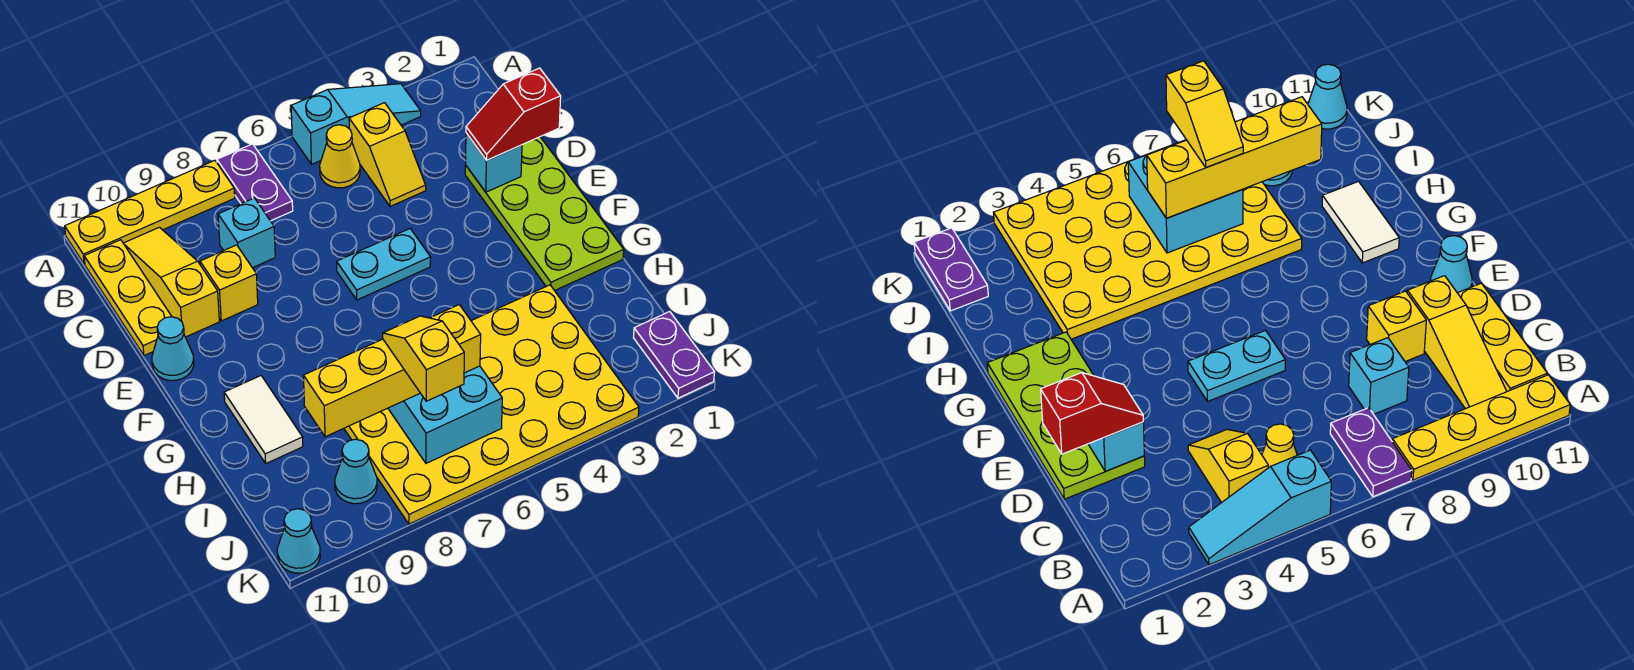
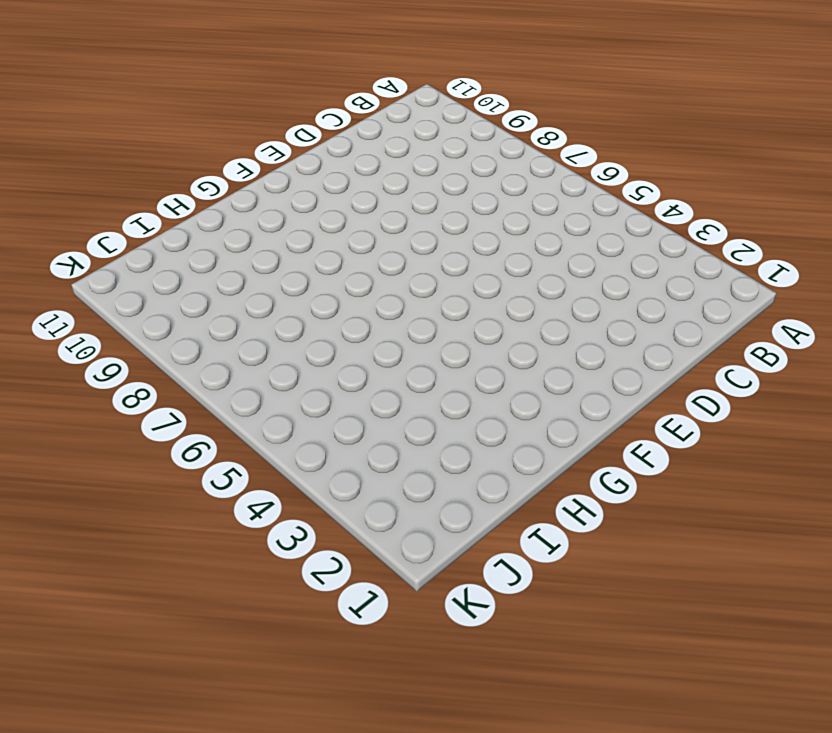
none -> cyan 1x3 slope [291,84,421,164]
none -> purple 1x2 plate [217,144,293,221]
none -> yellow 1x4 plate [65,160,235,264]

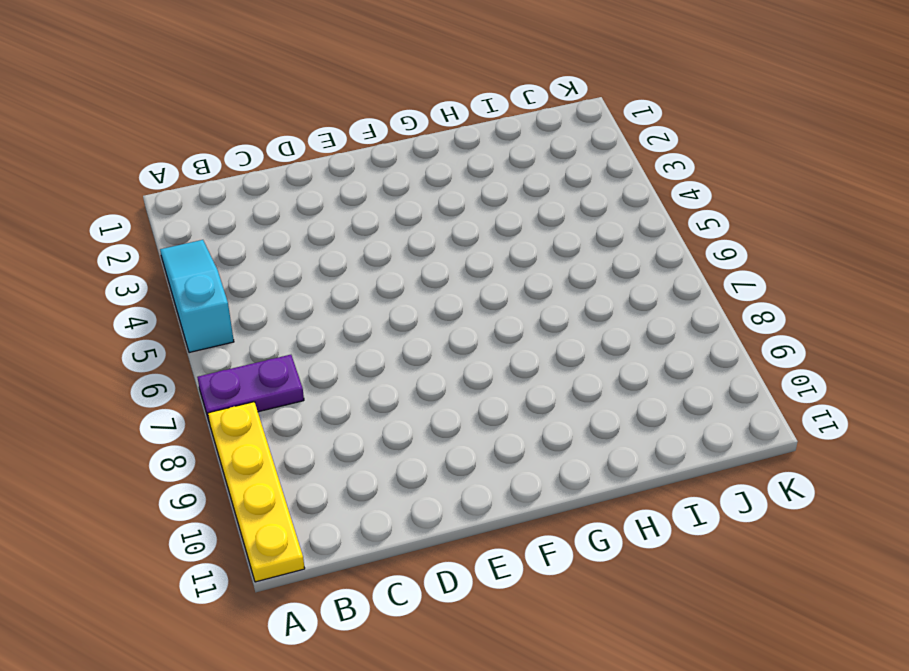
none -> yellow 1x2 slope [349,103,426,206]
none -> yellow 1x1 cone [320,125,360,188]
none -> yellow 1x3 slope [123,227,219,337]

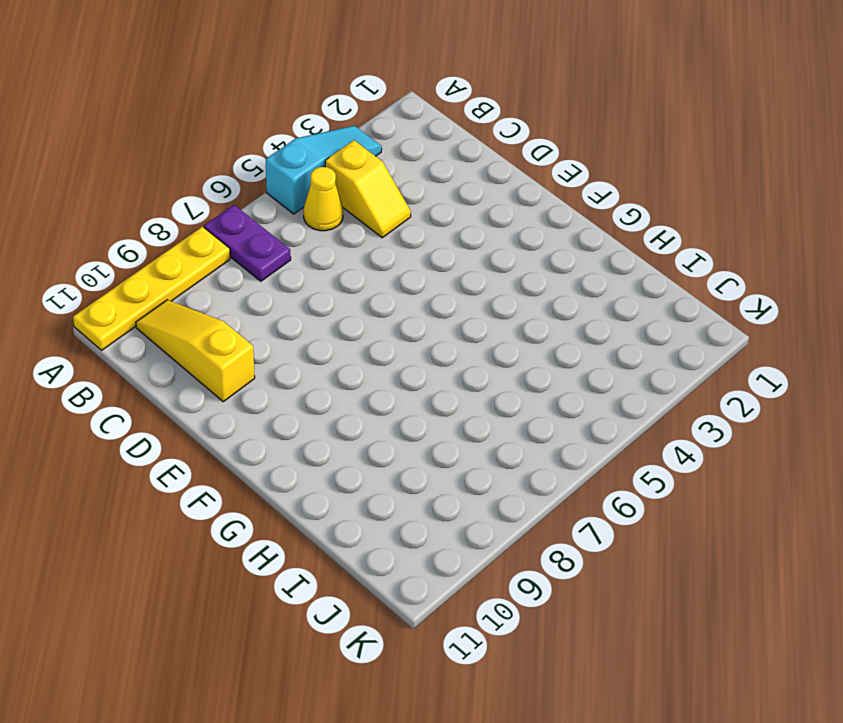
none -> yellow 1x3 plate [84,240,172,356]
none -> cyan 1x1 brick [218,198,275,268]
none -> lime 2x4 plate [465,137,624,291]

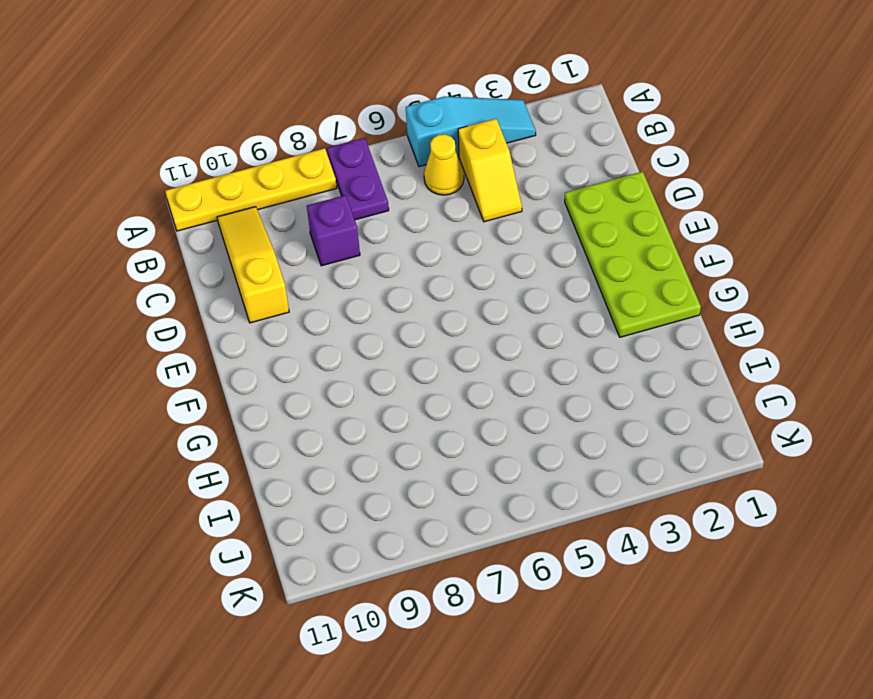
purple 1x1 brick [307,195,360,266] -> cyan 1x1 brick [218,198,275,268]
none -> yellow 1x3 plate [84,240,172,356]
none -> yellow 1x1 brick [200,245,258,321]
none -> cyan 1x2 plate [337,229,431,300]

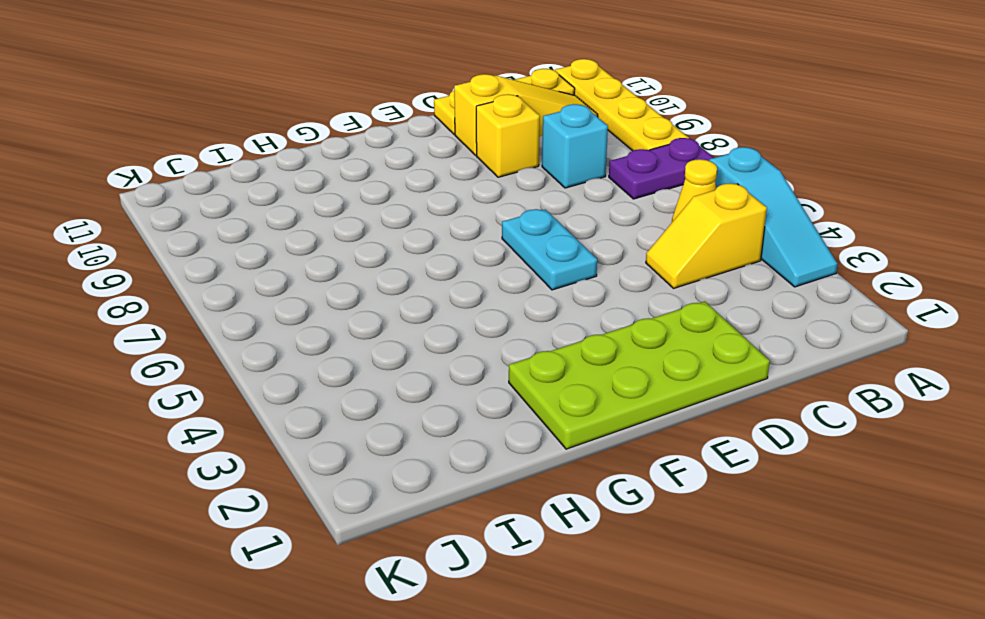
none -> cyan 1x1 cone [152,317,194,381]
none -> white 1x2 tile [224,376,303,463]
none -> yellow 4x6 plate [344,285,639,524]

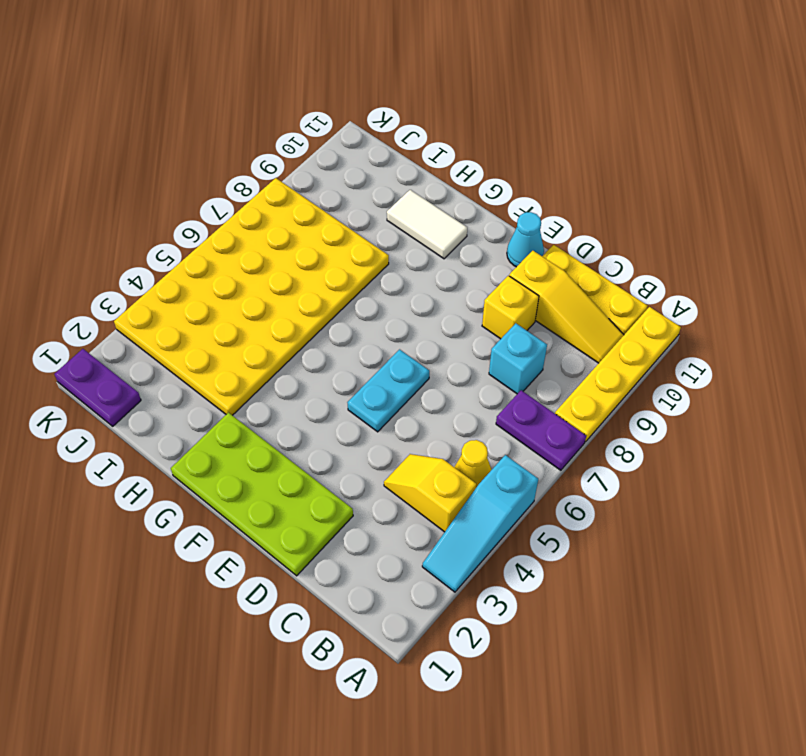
none -> cyan 1x1 cone [335,439,377,504]
none -> cyan 1x1 cone [277,509,320,573]
none -> cyan 1x1 brick [466,133,522,192]

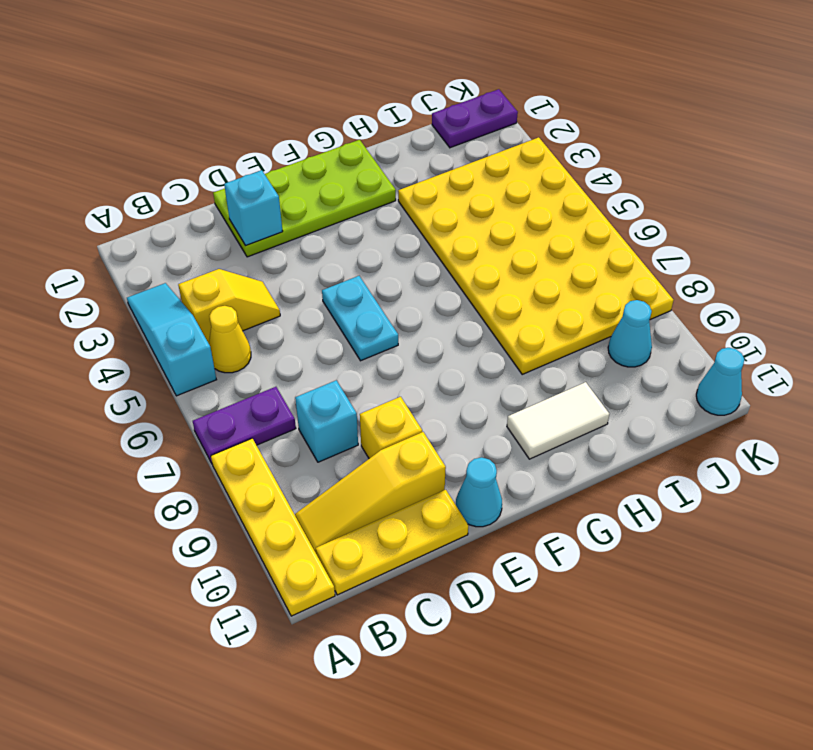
none -> cyan 2x2 brick [388,366,502,463]
none -> red 1x2 slope [466,68,561,160]
none -> yellow 1x4 brick [303,305,481,437]

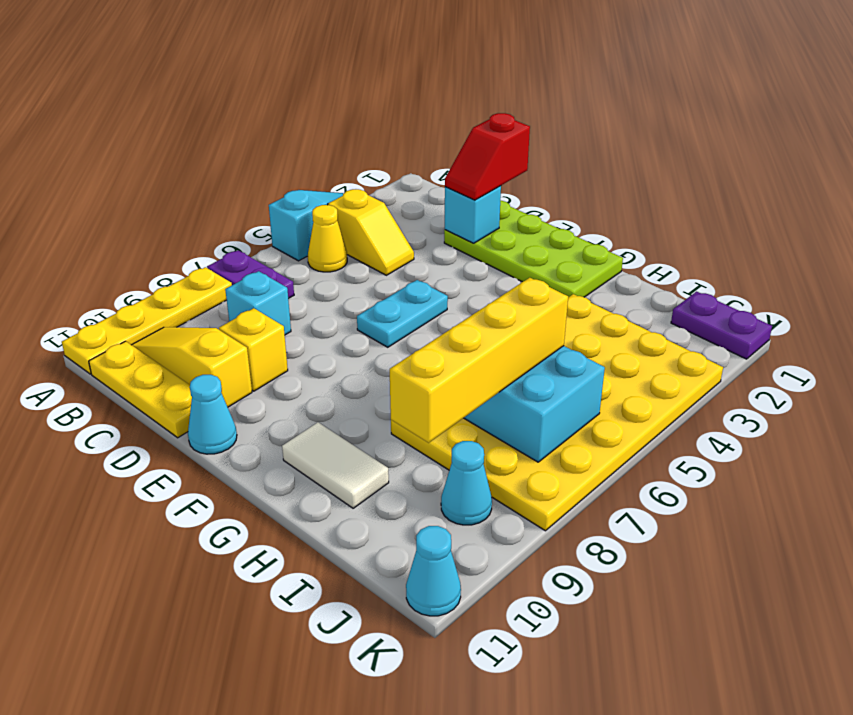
none -> yellow 1x2 slope [383,316,464,401]

